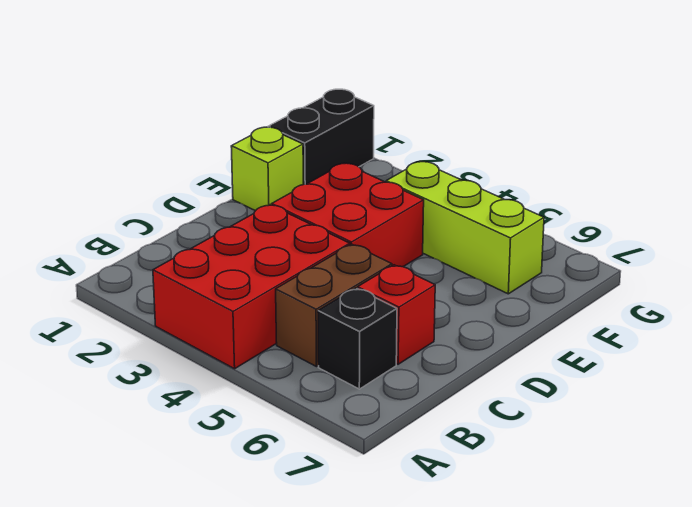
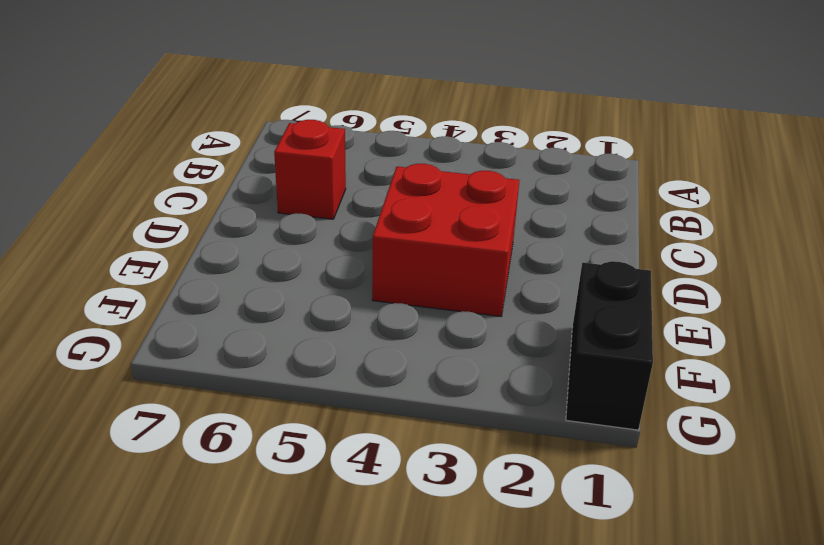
none -> red 2x3 brick [153,205,350,369]
none -> brown 1x2 brick [276,244,392,367]

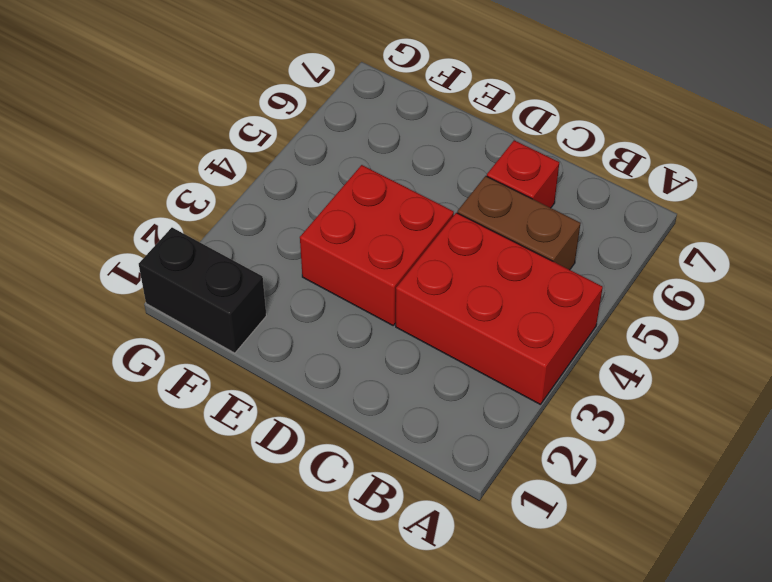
none -> black 1x1 brick [318,288,397,389]
none -> lime 1x1 brick [231,127,303,211]

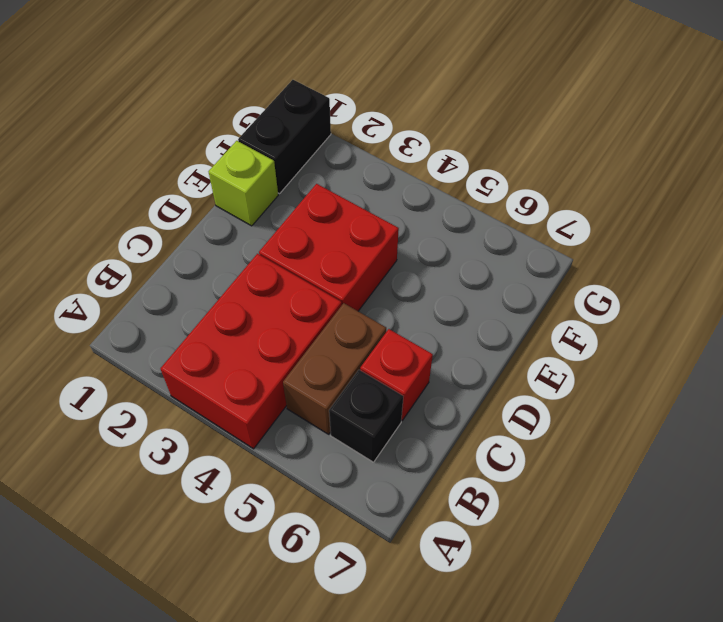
none -> lime 1x3 brick [386,162,544,294]

